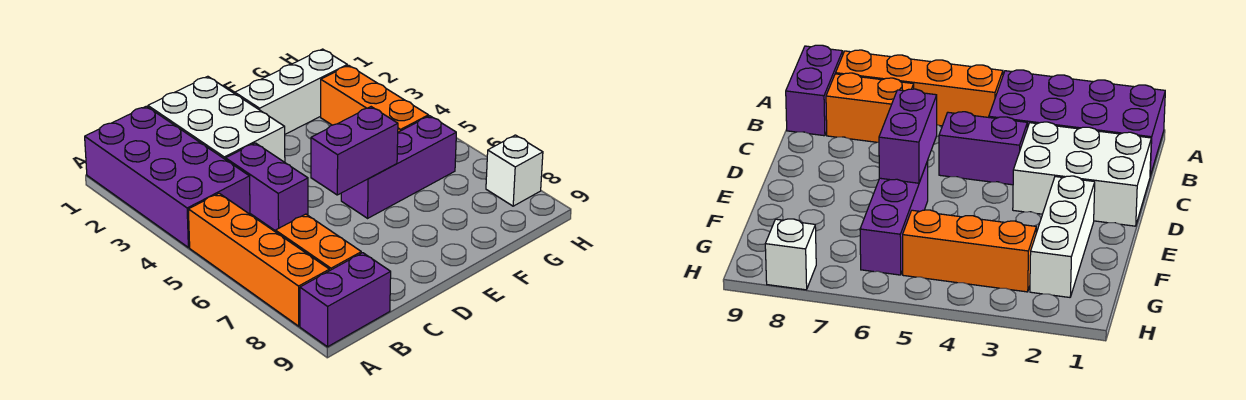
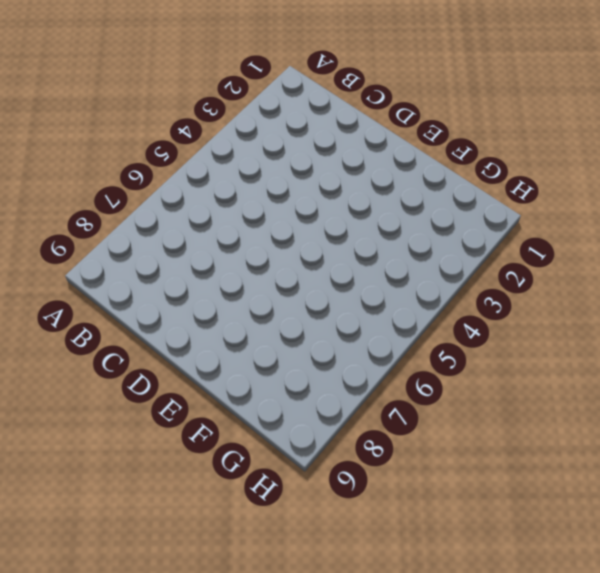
none -> purple 2x4 brick [85,106,250,248]
none -> orange 1x4 brick [188,193,329,326]

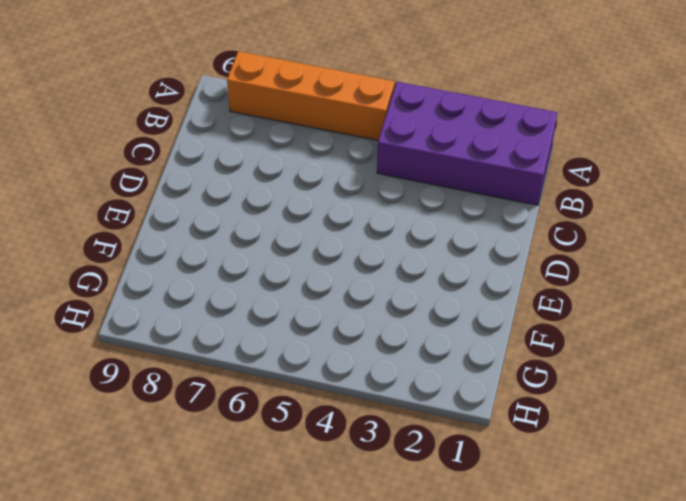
none -> purple 1x2 brick [300,253,391,347]
none -> orange 1x2 brick [276,214,361,271]

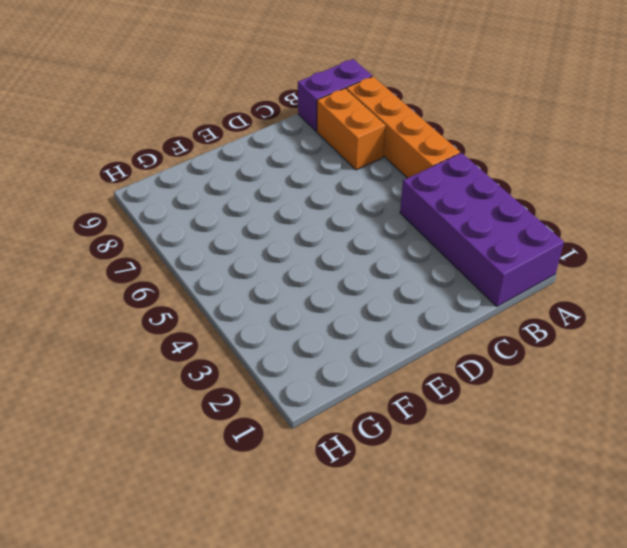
none -> white 2x3 brick [148,76,285,162]
none -> purple 1x2 brick [226,143,308,231]

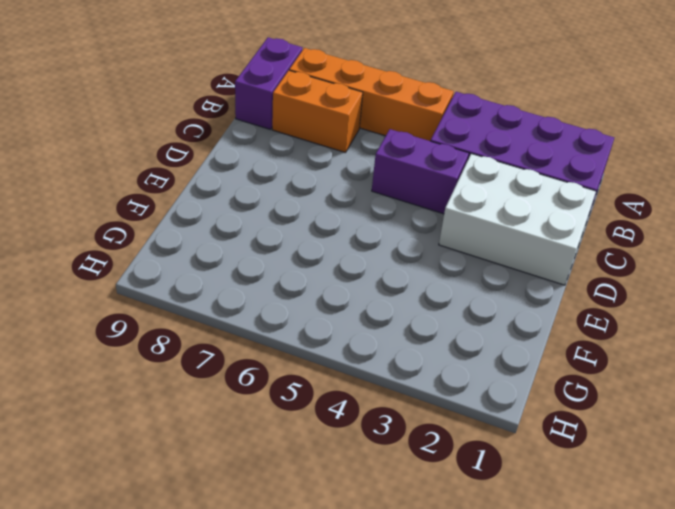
none -> white 1x3 brick [235,49,347,134]
none -> purple 1x3 brick [341,116,456,218]

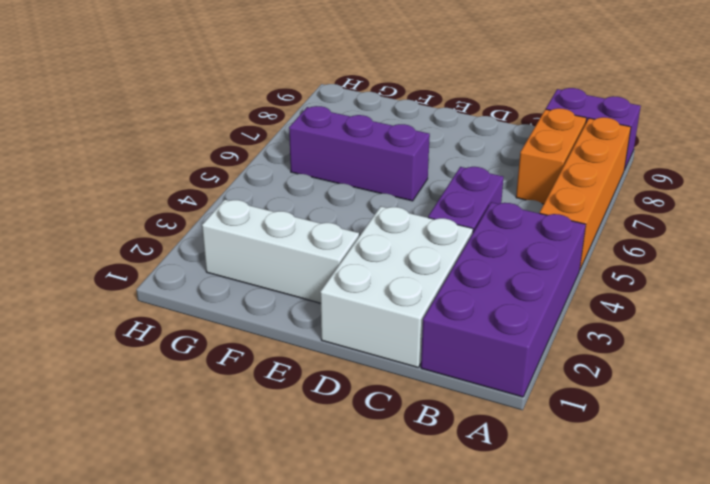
none -> orange 1x3 brick [321,65,428,132]
none -> white 1x1 brick [486,135,543,206]

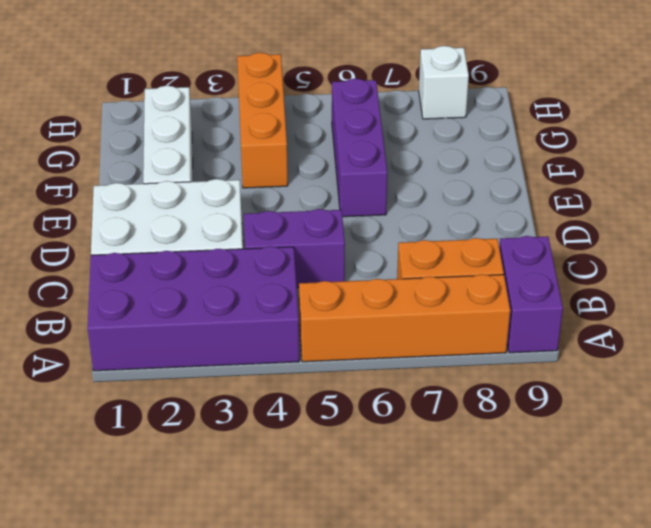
orange 1x3 brick [237,53,288,188] -> orange 1x3 brick turned to [321,65,428,132]
none -> purple 1x2 brick [311,107,398,195]

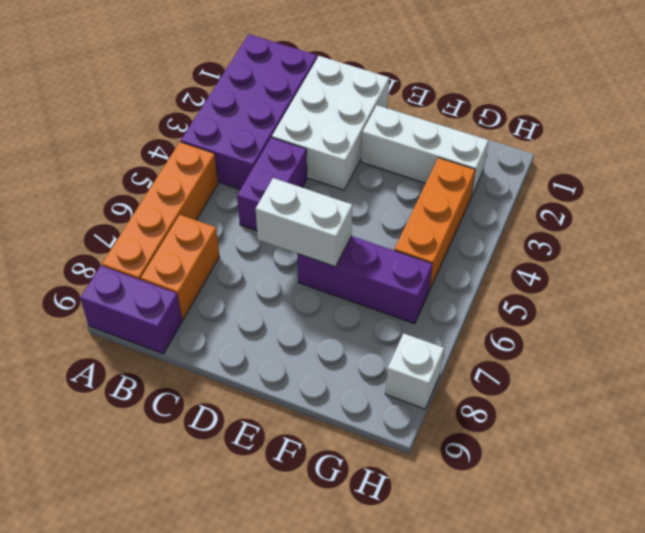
white 1x2 brick [256,178,352,267] -> purple 1x2 brick [311,107,398,195]

